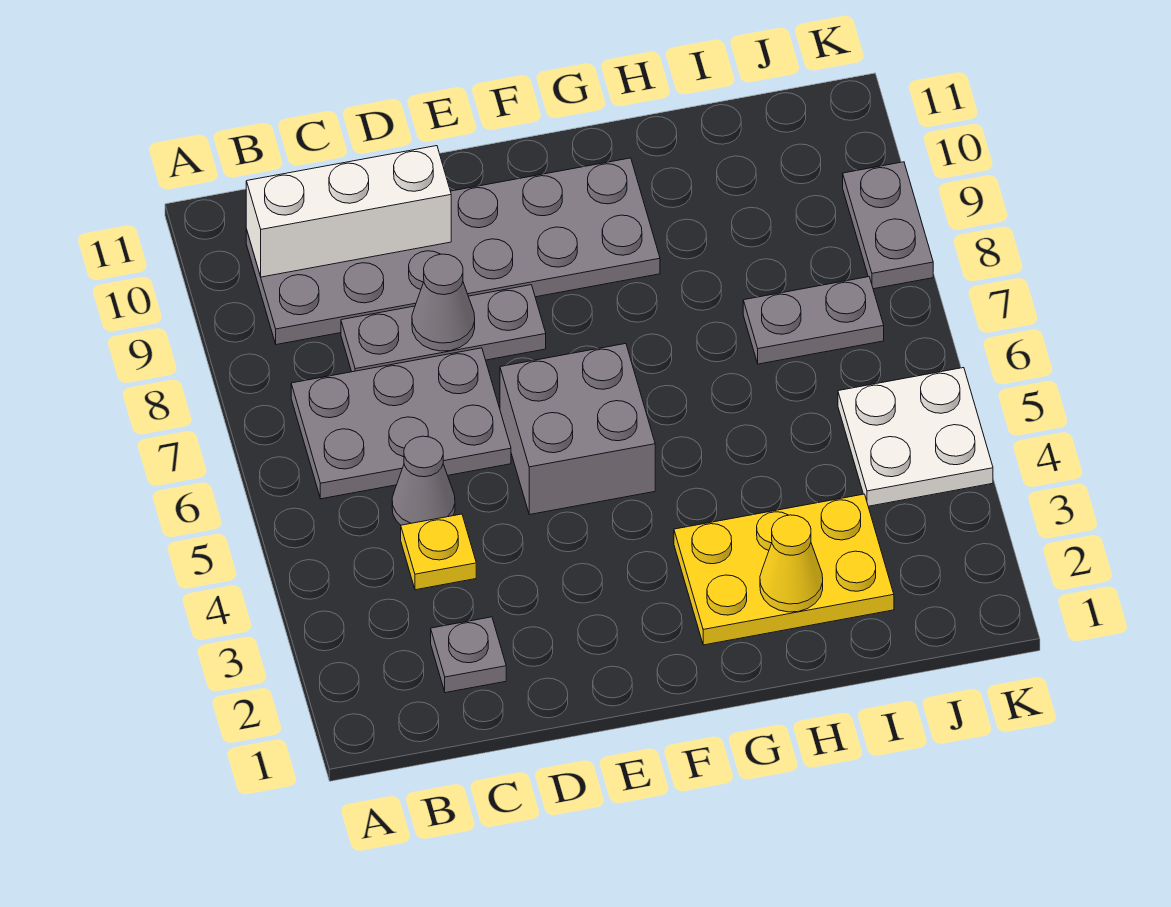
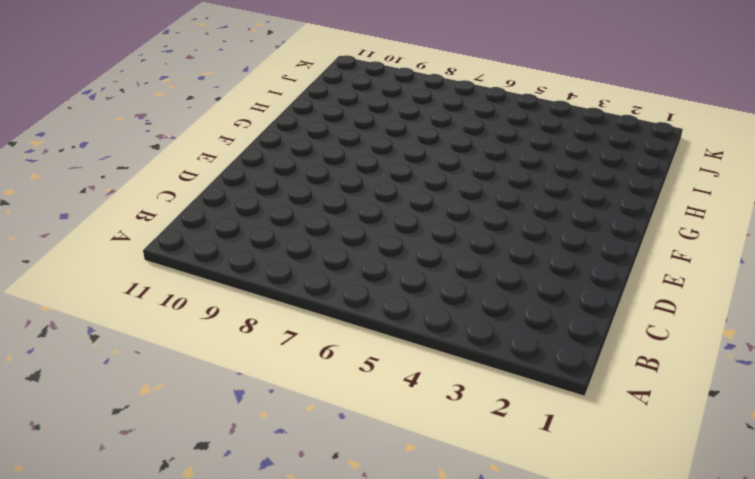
none -> grey 2x3 plate [291,348,511,499]
none -> grey 2x6 plate [246,158,660,345]
none -> grey 1x1 plate [431,617,506,693]

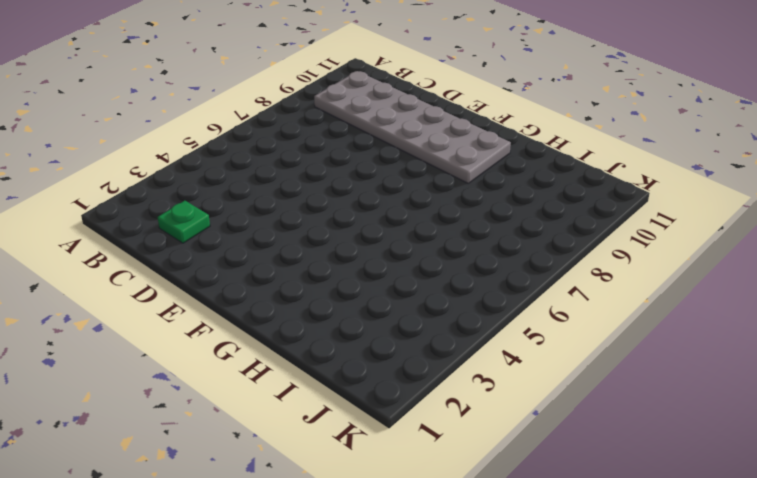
green 1x1 plate [158,201,210,243] -> grey 1x1 plate [431,617,506,693]
none -> grey 2x3 plate [291,348,511,499]
none -> yellow 1x1 plate [401,514,476,590]
none -> grey 1x1 cone [392,436,455,525]

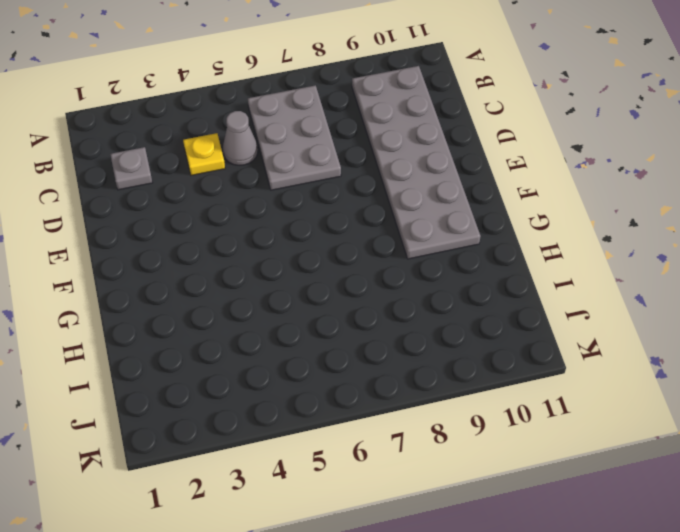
none -> grey 1x3 plate [341,285,546,372]
none -> grey 2x2 brick [500,344,655,515]
none -> yellow 2x3 plate [674,494,894,645]

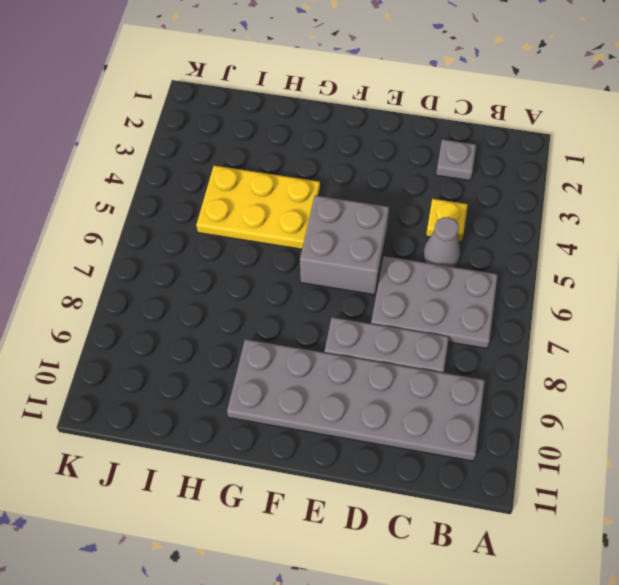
yellow 2x3 plate [196,166,320,249] -> yellow 2x3 plate moved to [674,494,894,645]
none -> grey 1x2 plate [743,277,884,364]
none -> white 2x2 plate [838,368,993,506]
none -> grey 1x2 plate [843,162,933,289]

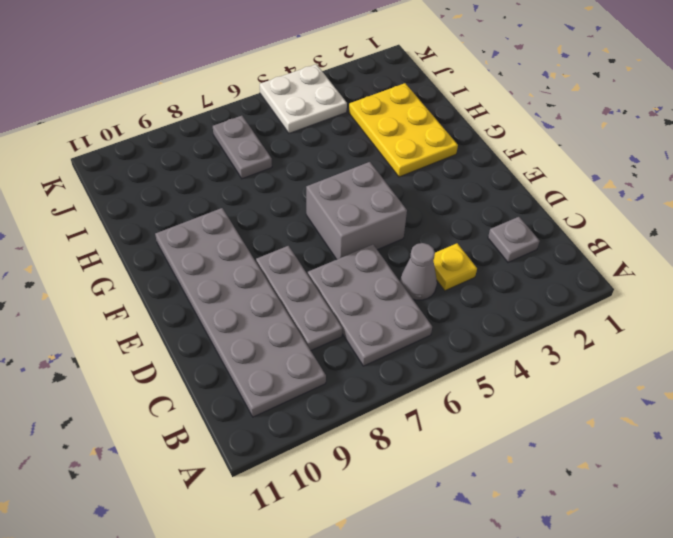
none -> grey 1x2 plate [843,162,933,289]
none -> white 1x3 brick [246,146,451,277]
none -> grey 1x1 cone [412,254,475,351]

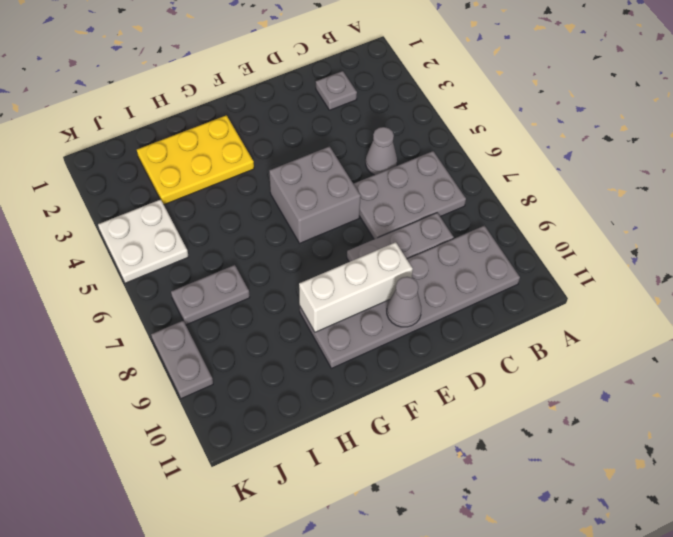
white 1x3 brick [299,242,413,332] -> white 1x3 brick moved to [246,146,451,277]
grey 1x1 cone [387,277,421,327] -> grey 1x1 cone moved to [412,254,475,351]
none -> yellow 1x1 plate [401,514,476,590]
none -> yellow 1x1 cone [760,515,823,612]

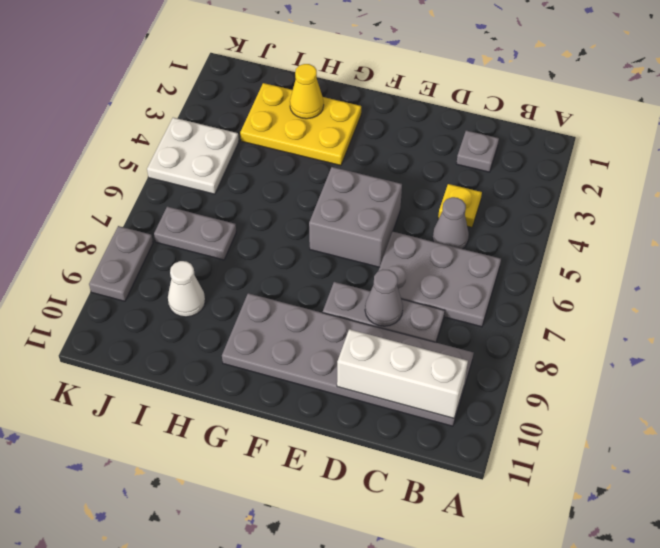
white 1x1 cone [168,261,205,317] -> none

